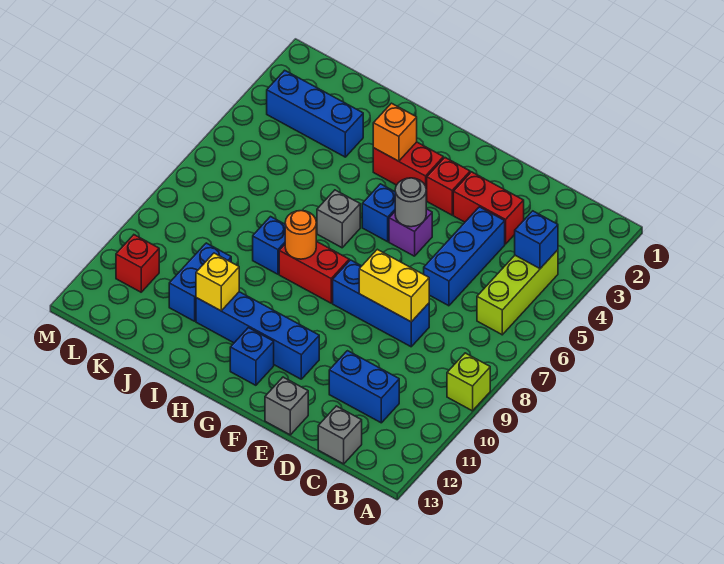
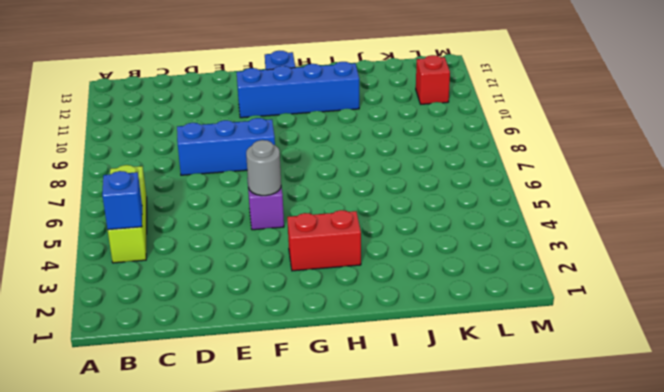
none -> lime 1x1 brick [447,353,490,411]
none -> blue 1x2 brick [329,351,399,423]
none -> grey 1x1 brick [318,406,362,464]

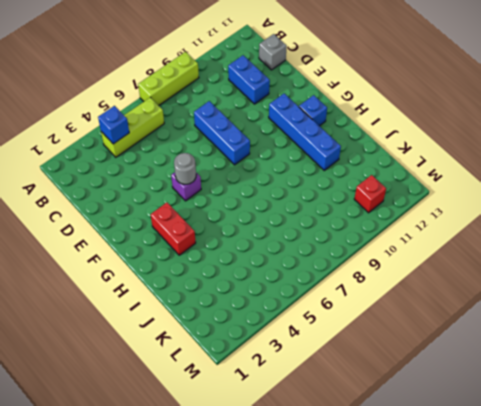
lime 1x3 brick [138,52,199,106] -> lime 1x1 brick [447,353,490,411]
none -> red 1x2 brick [453,172,524,244]
none -> blue 1x3 brick [424,207,505,306]
none -> grey 1x1 brick [265,377,308,435]

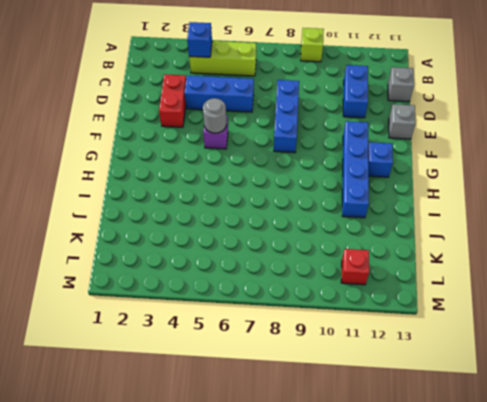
none -> red 1x1 brick [427,158,470,215]
none -> red 1x2 brick [373,142,443,200]
none -> blue 1x1 brick [362,184,395,242]

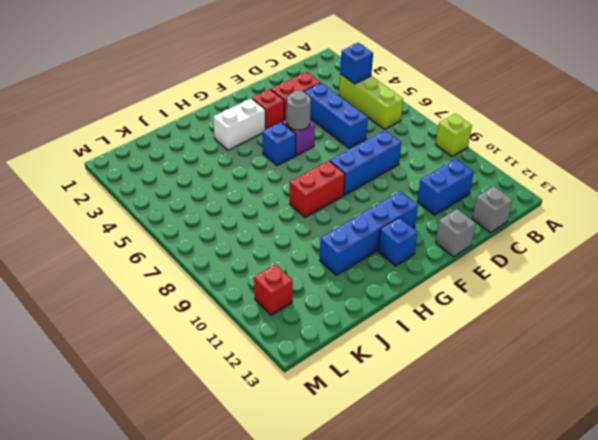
white 1x2 brick [213,98,265,150] -> red 1x2 brick [373,142,443,200]
none -> grey 1x1 brick [317,190,360,248]
none -> blue 1x1 brick [253,217,285,274]
none -> blue 1x3 brick [267,70,363,157]

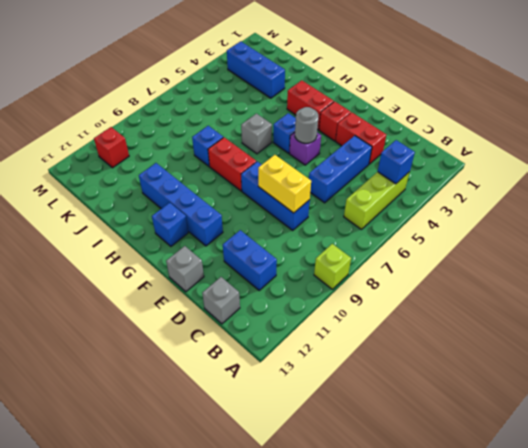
none -> blue 1x2 brick [169,243,231,321]
none -> orange 1x1 brick [373,103,417,161]
none -> orange 1x1 round brick [285,211,316,259]

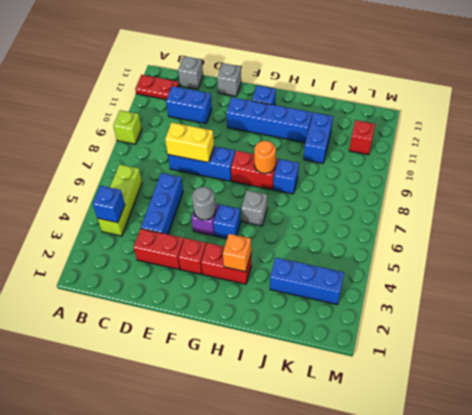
red 1x2 plate [135,75,179,100] -> none
none -> yellow 1x1 brick [196,253,239,311]

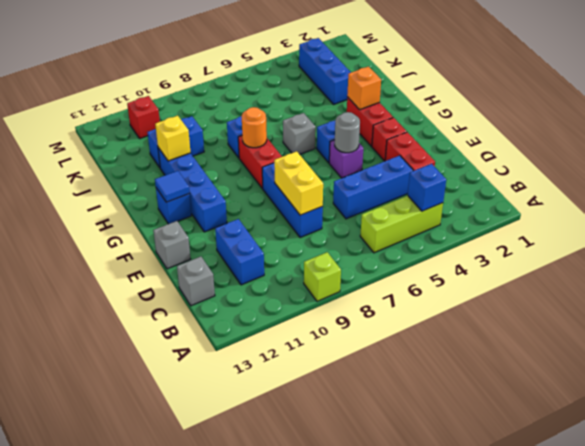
blue 1x1 tile [155,171,190,202] -> none

